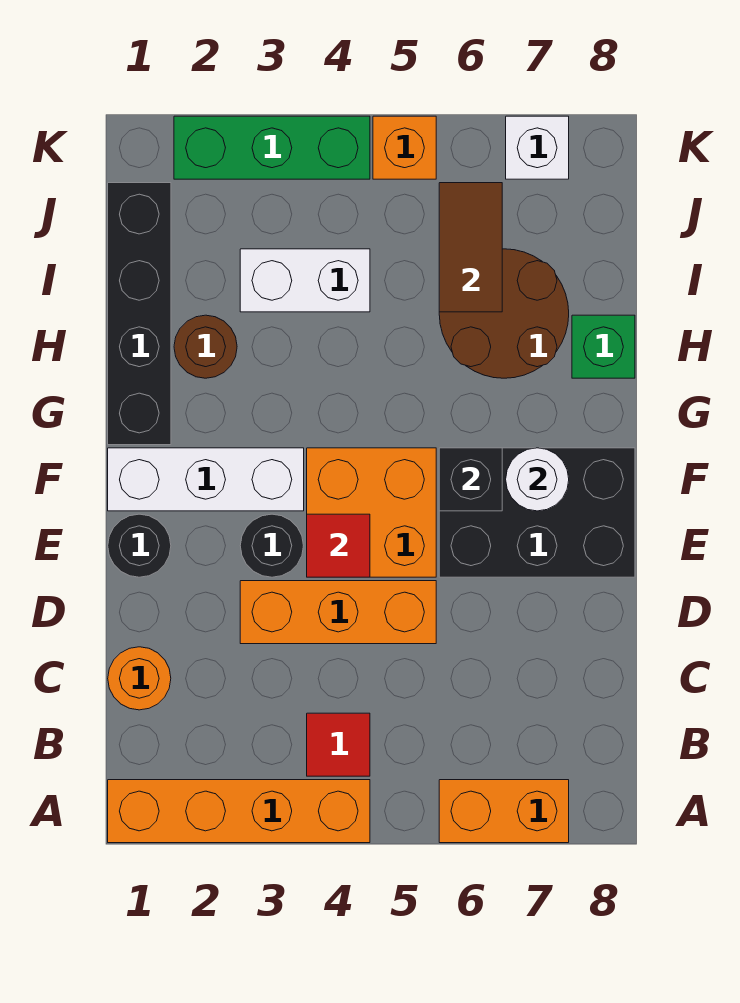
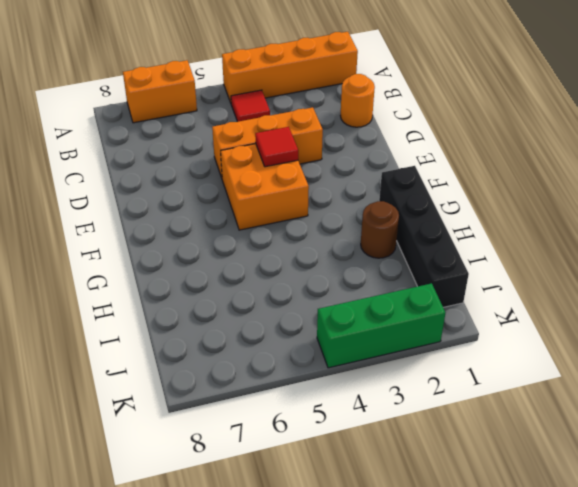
none -> black 1x1 round brick [108,514,171,577]
none -> black 1x1 round brick [240,514,303,577]
none -> black 2x3 brick [439,448,635,577]

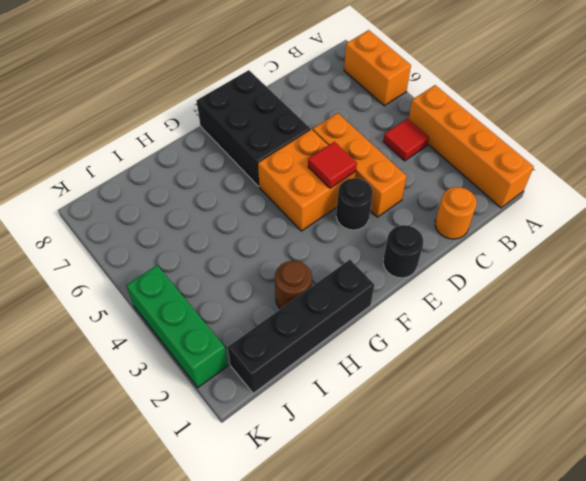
none -> white 1x3 brick [108,448,304,511]
none -> brown 2x2 round brick [439,249,569,378]
none -> green 1x1 brick [572,315,635,378]

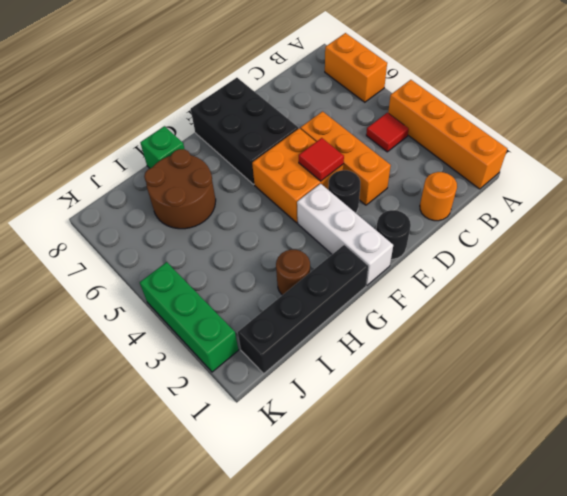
none -> white 1x2 brick [240,249,370,312]
none -> orange 1x1 brick [373,116,436,179]
none -> white 1x1 brick [506,116,569,179]

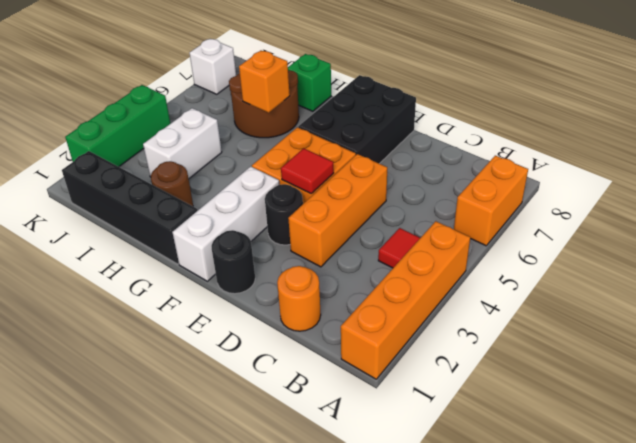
orange 1x1 brick [239,51,290,113] -> orange 1x1 brick moved to [373,116,436,179]
none -> black 1x1 brick [439,448,502,511]
none -> white 1x1 round brick [506,448,569,511]
none -> brown 1x2 tile [439,183,502,312]

